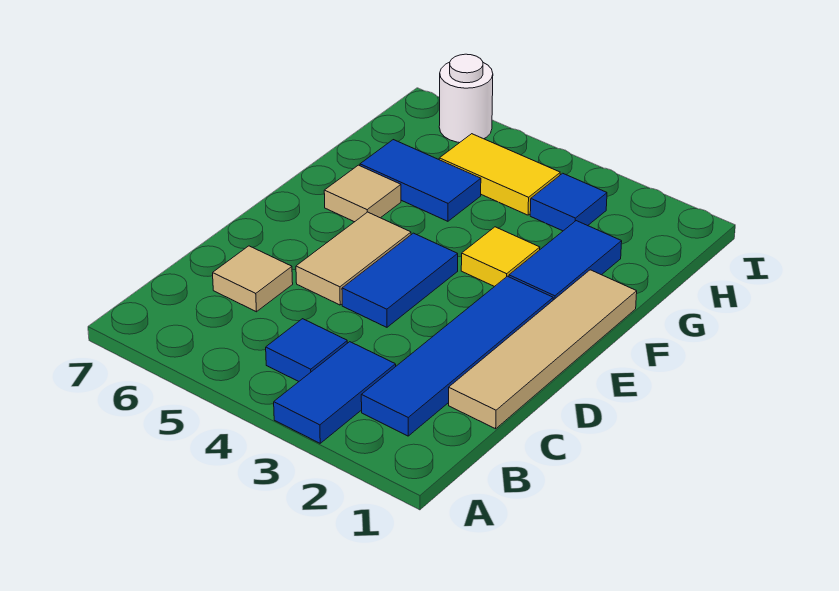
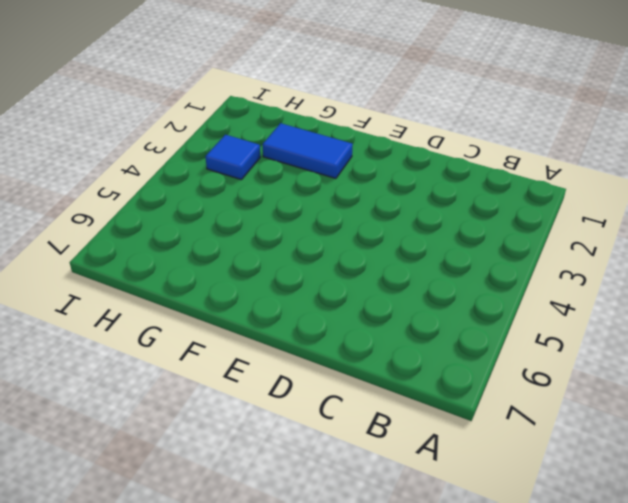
none -> blue 1x2 tile [274,342,396,443]
none -> blue 1x4 tile [361,276,553,436]
none -> blue 1x1 tile [266,319,347,381]

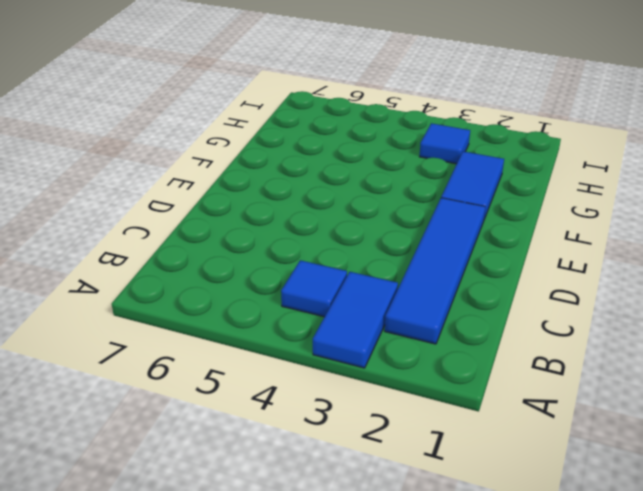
none -> tan 1x4 tile [449,270,637,429]
none -> tan 1x1 tile [213,246,293,312]
none -> blue 1x2 tile [342,233,458,327]

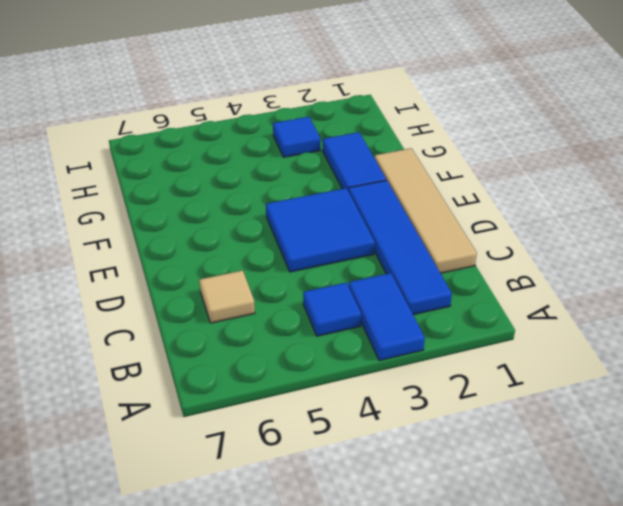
blue 2x2 tile [266,188,375,272] -> blue 1x2 tile [342,233,458,327]
none -> tan 1x2 tile [296,212,411,305]
none -> yellow 1x1 tile [461,227,540,287]
none -> tan 1x1 tile [324,165,401,222]

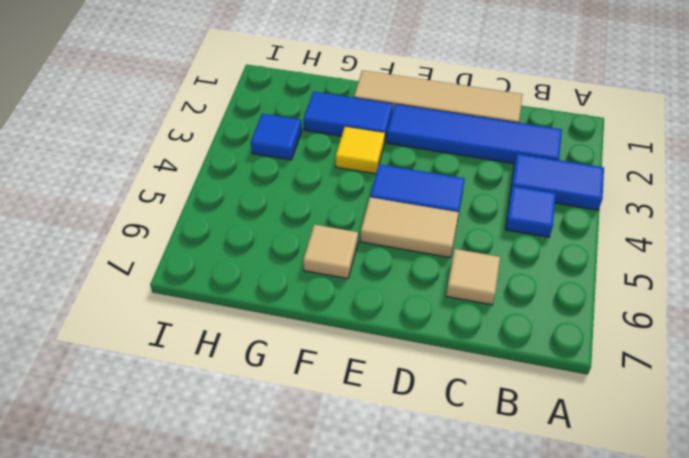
none -> blue 1x2 tile [360,140,481,221]
none -> yellow 1x2 tile [439,134,560,215]
none -> white 1x1 round brick [439,54,493,143]

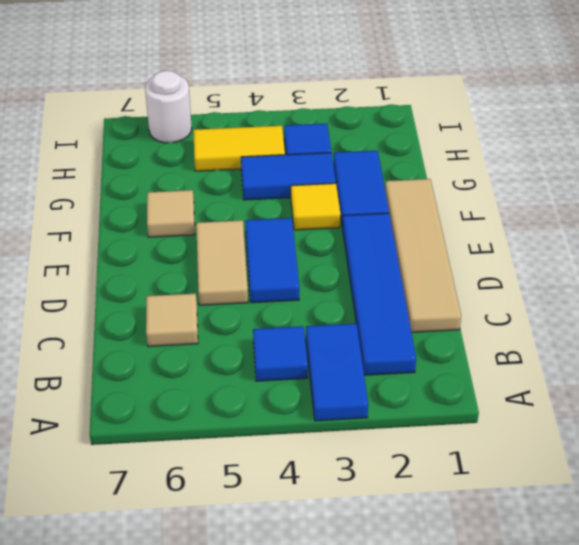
blue 1x2 tile [241,153,336,200] -> blue 1x2 tile moved to [360,140,481,221]

